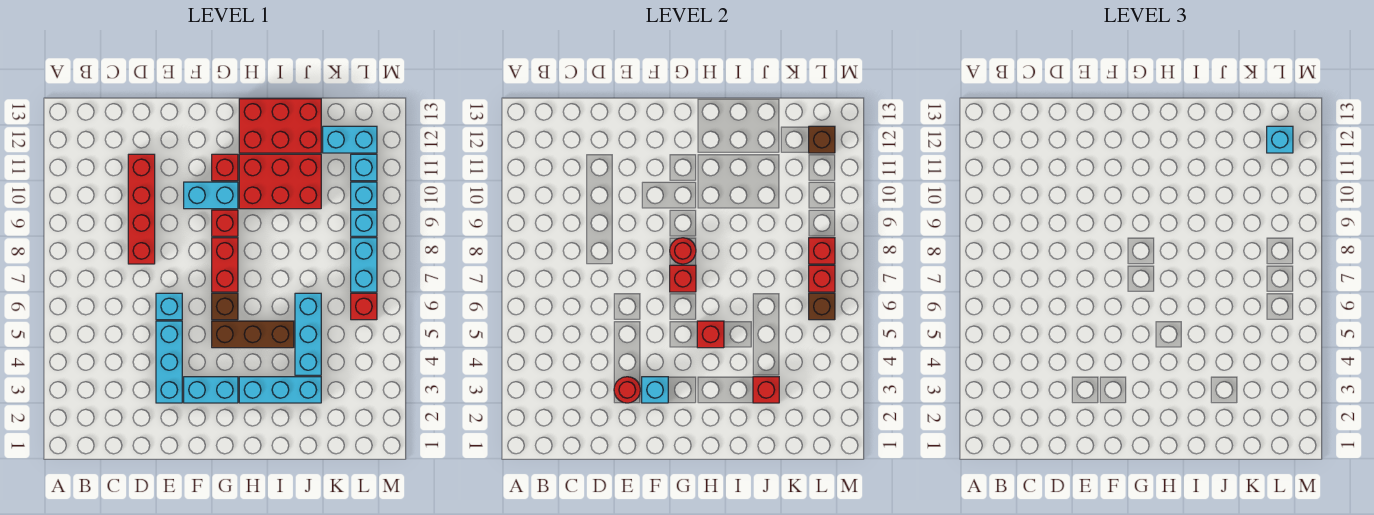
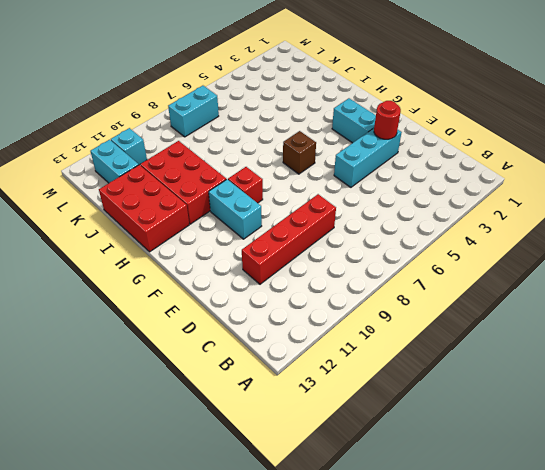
none -> cyan 1x1 brick [156,293,182,320]
none -> brown 1x3 brick [212,321,294,348]
none -> red 1x2 brick [212,238,238,292]
none -> red 1x1 brick [212,154,238,181]

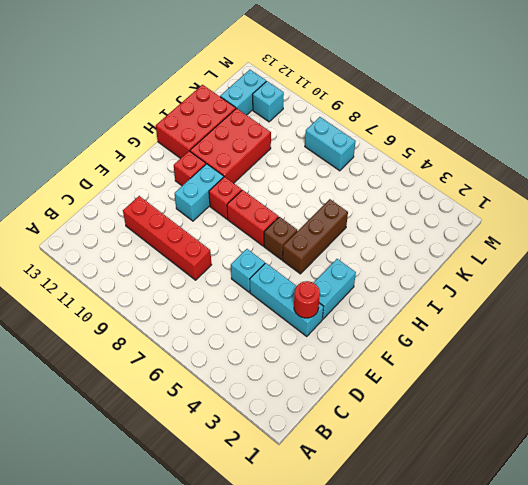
none -> cyan 1x3 brick [239,377,321,403]
none -> cyan 1x3 brick [295,293,321,375]
none -> red 1x1 brick [351,293,377,320]
none -> cyan 1x1 brick [351,210,377,236]

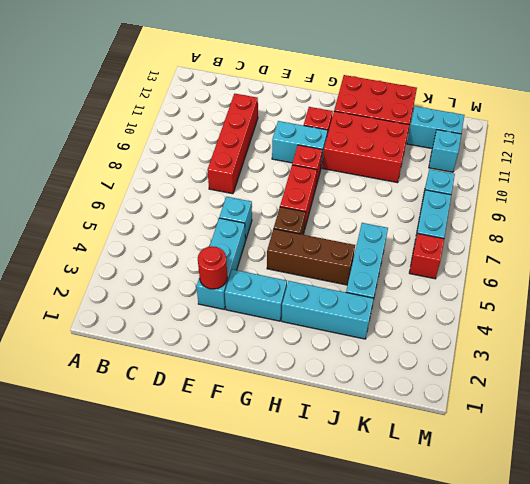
none -> cyan 1x1 brick [351,182,377,209]
none -> cyan 1x1 brick [642,377,668,403]
none -> red 1x1 brick [670,265,696,292]
none -> red 1x1 round brick [670,238,696,264]

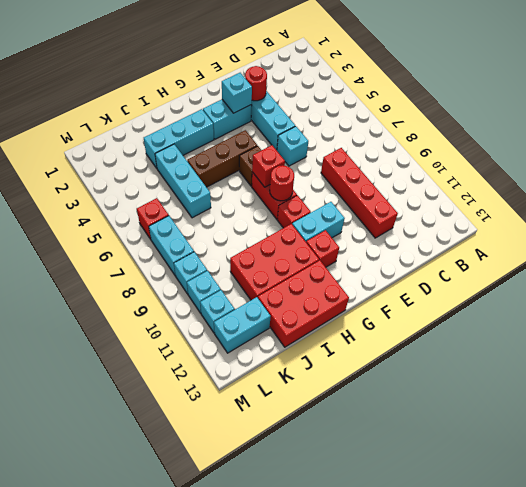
none -> red 1x1 brick [697,321,724,348]
none -> red 1x1 brick [753,377,779,403]
none -> brown 1x1 brick [809,293,835,320]
none -> red 1x1 brick [809,265,835,292]

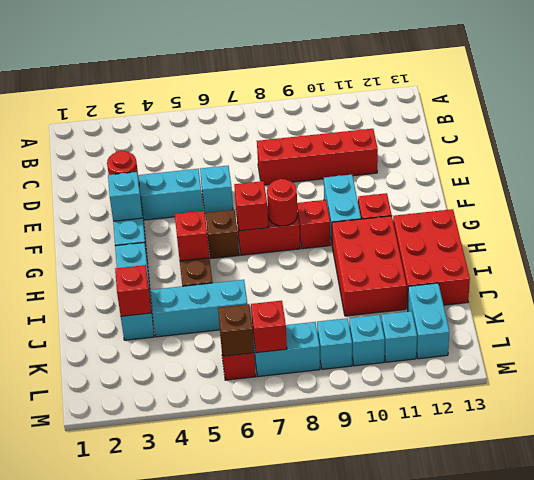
none -> red 1x1 brick [809,238,835,264]
none -> brown 1x1 brick [809,126,835,153]
none -> cyan 1x1 brick [1267,126,1293,153]

